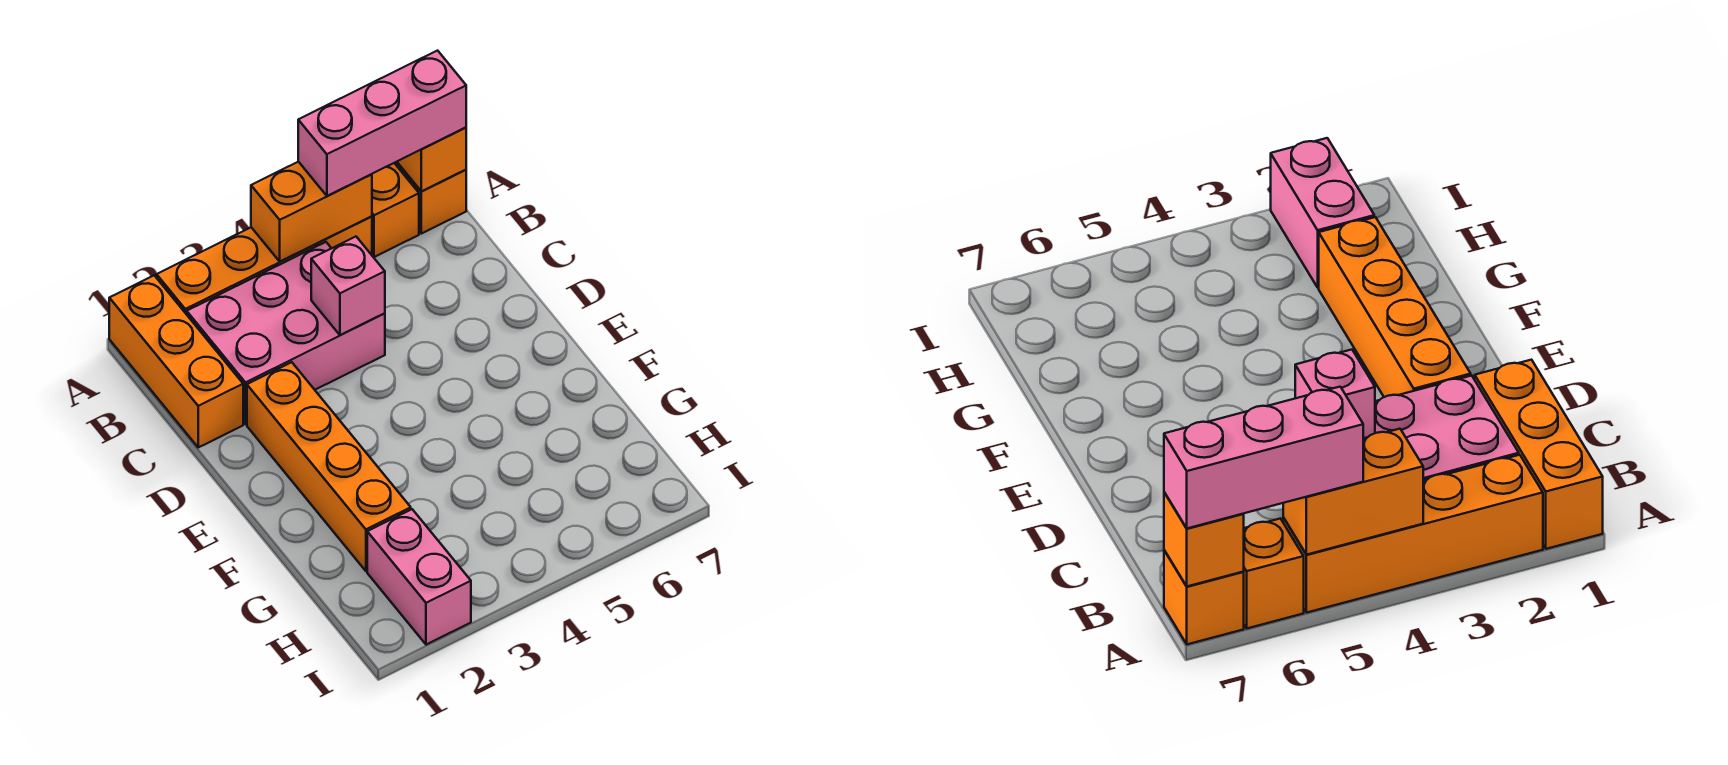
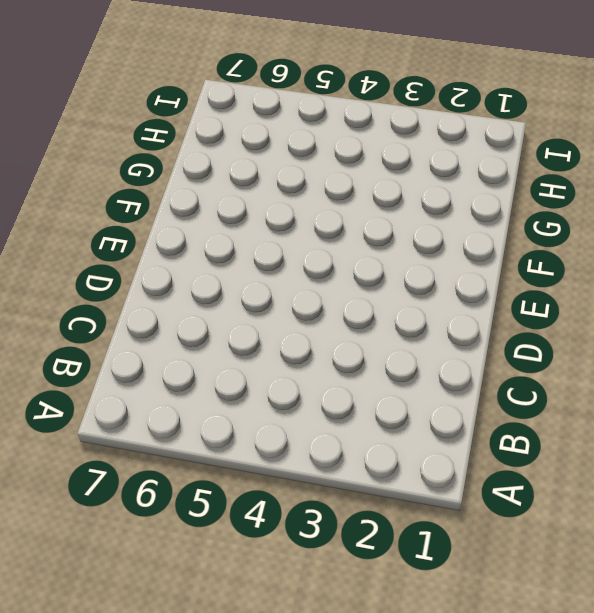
none -> orange 1x3 brick [109,276,243,447]
none -> orange 1x4 brick [157,216,372,314]

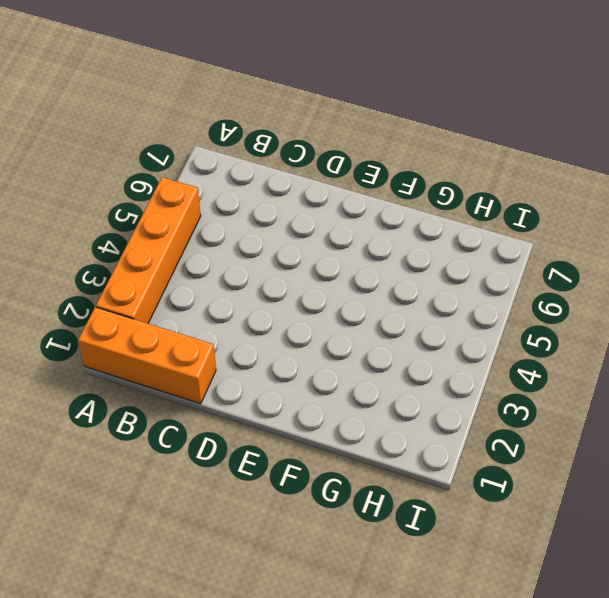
none -> orange 1x1 brick [372,163,419,257]
none -> orange 1x1 brick [395,162,466,234]

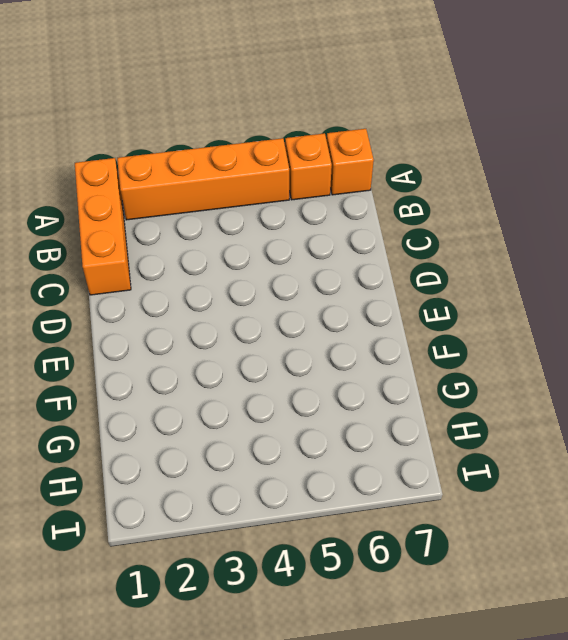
none -> pink 2x3 brick [187,242,385,424]
none -> orange 1x4 brick [247,362,411,571]

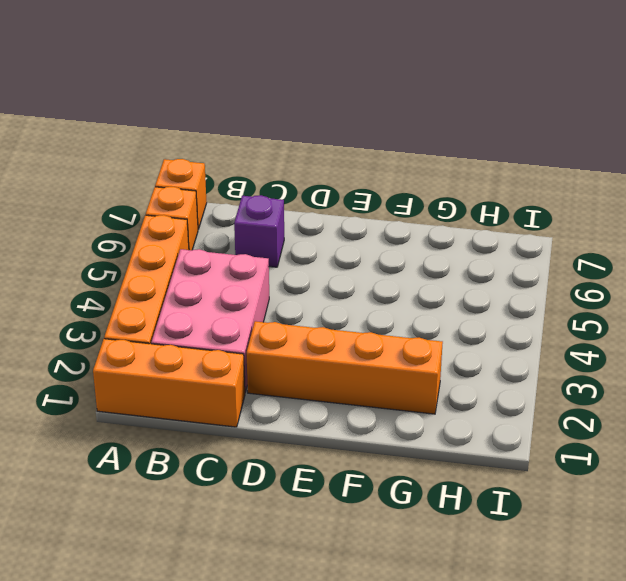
purple 1x1 brick [234,195,284,267] -> none
none -> pink 1x2 brick [367,509,471,645]
none -> orange 1x2 brick [251,162,372,261]

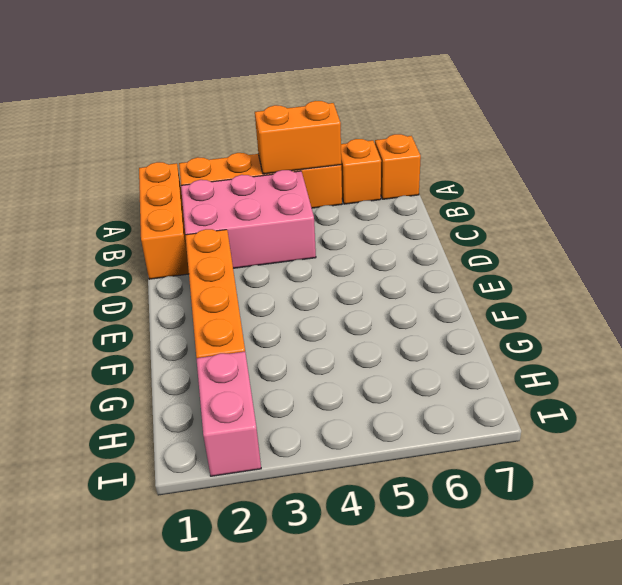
none -> orange 1x1 brick [397,127,466,192]
none -> pink 1x1 brick [311,237,385,335]

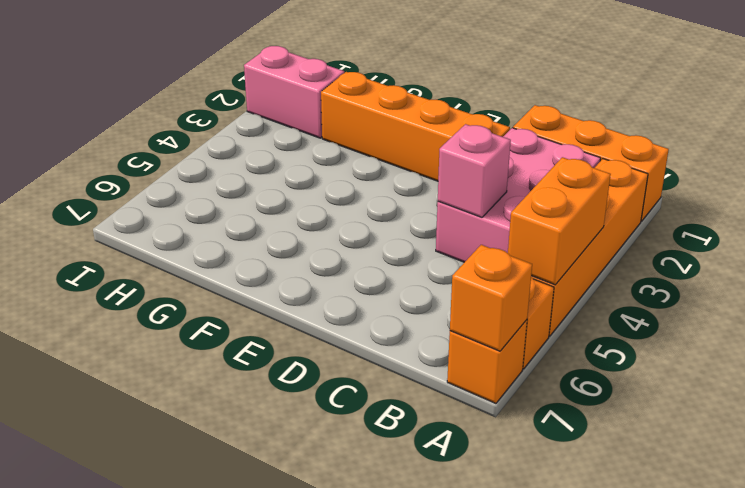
none -> pink 1x3 brick [298,51,466,196]

